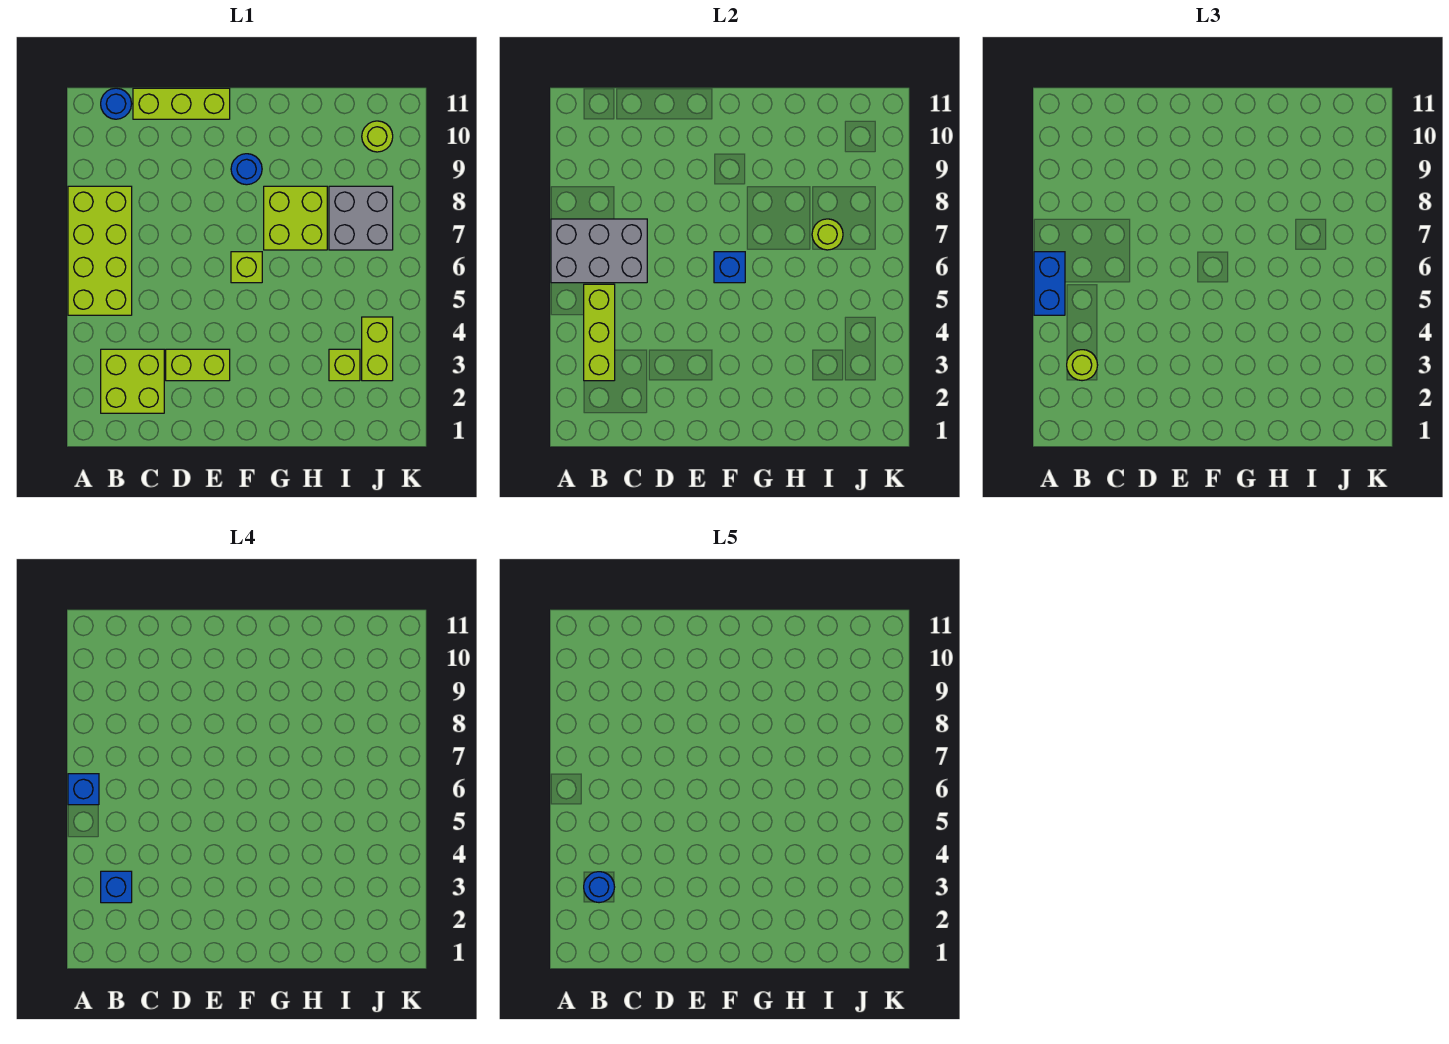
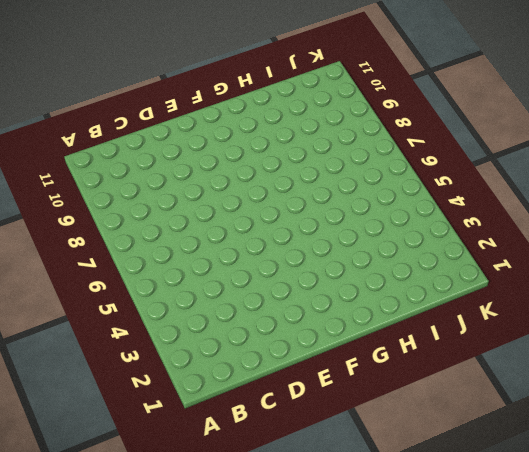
none -> lime 2x4 brick [68,186,132,315]
none -> lime 2x2 brick [101,349,164,413]
none -> blue 1x1 round brick [101,88,132,119]

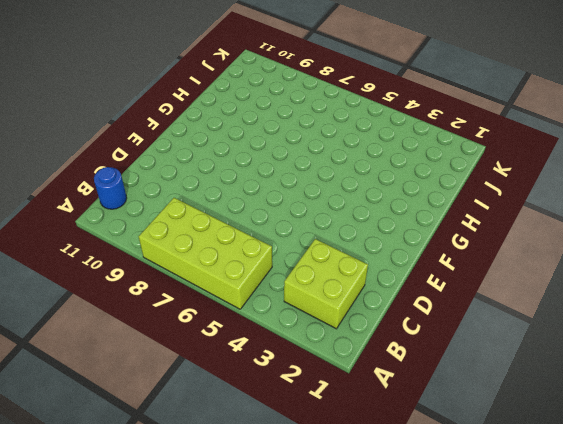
none -> lime 1x3 brick [133,88,230,119]
none -> lime 1x2 brick [166,349,230,381]
none -> lime 1x1 brick [231,252,262,283]

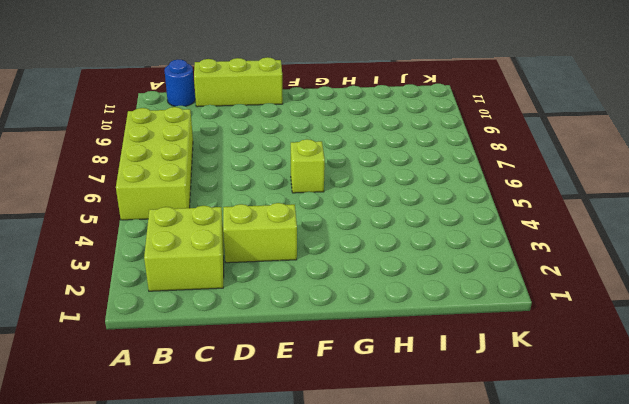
none -> blue 1x1 round brick [231,154,262,185]
none -> lime 2x2 brick [264,186,327,250]
none -> lime 1x1 brick [329,349,360,381]

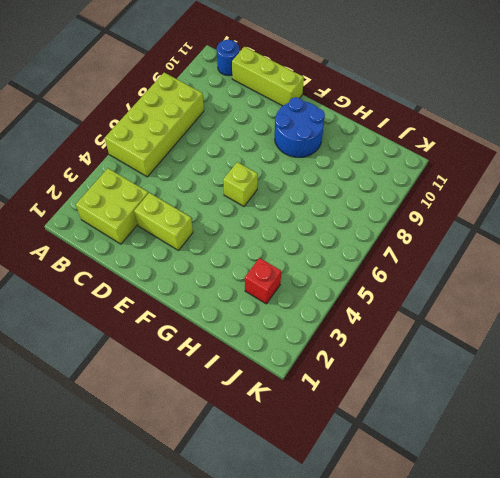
blue 2x2 round brick [275,97,325,157] -> blue 1x1 round brick [231,154,262,185]
red 1x1 brick [245,258,281,304] -> lime 1x1 brick [329,349,360,381]
none -> lime 2x2 brick [264,186,327,250]
none -> grey 2x2 brick [329,186,393,250]
none -> lime 1x2 brick [362,317,393,381]

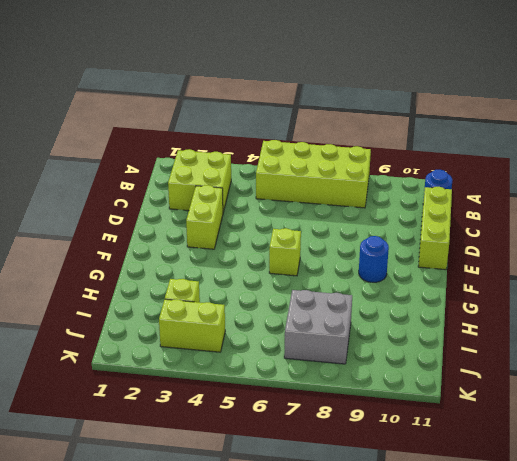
none -> lime 2x2 brick [264,186,327,250]
none -> lime 1x1 round brick [362,121,393,152]
none -> grey 2x3 brick [551,219,647,283]

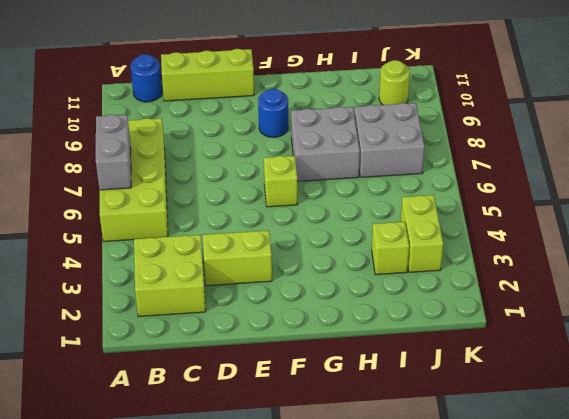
grey 1x2 brick [96,114,131,190] -> grey 2x3 brick [551,219,647,283]
grey 2x2 brick [291,107,360,181] -> lime 2x2 brick [264,186,327,250]
none -> lime 1x3 brick [584,284,615,381]
none -> blue 1x1 brick [714,252,745,283]
none -> lime 1x1 round brick [812,219,843,250]

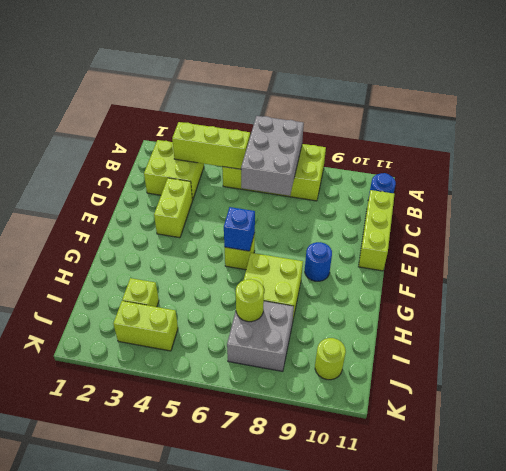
none -> blue 1x2 brick [1034,252,1065,315]
none -> lime 1x1 round brick [1067,350,1098,381]
none -> blue 1x1 brick [68,774,99,805]

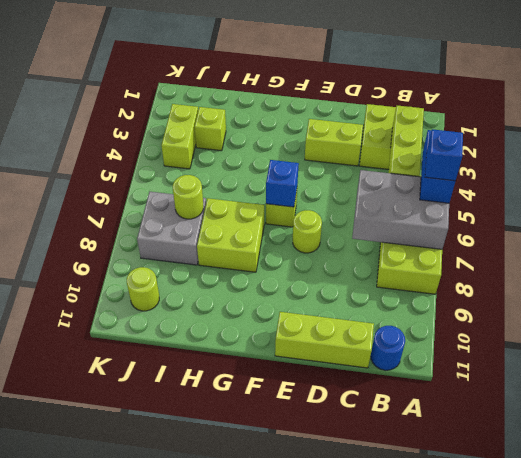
lime 1x1 round brick [293,210,322,253] -> lime 1x1 round brick moved to [1067,350,1098,381]
none -> blue 1x1 round brick [231,154,262,185]
none -> blue 1x1 brick [101,871,132,903]
none -> blue 1x1 round brick [584,872,615,903]

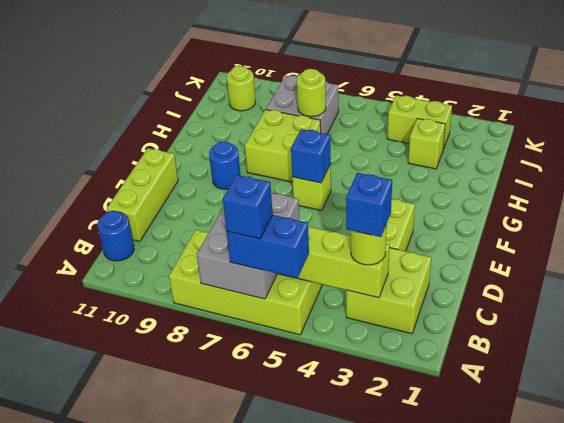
none -> blue 1x1 round brick [584,872,615,903]

